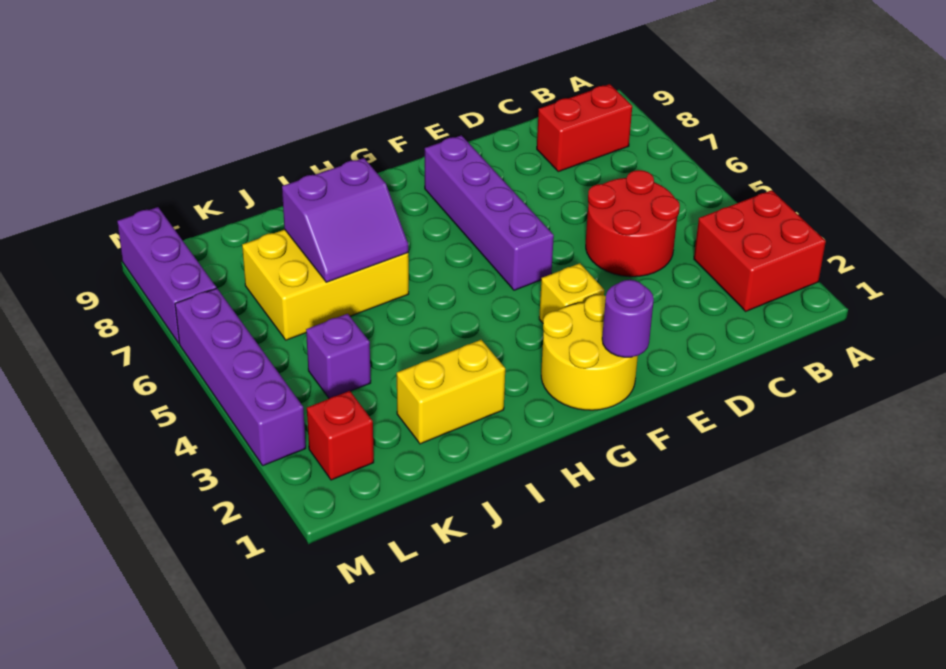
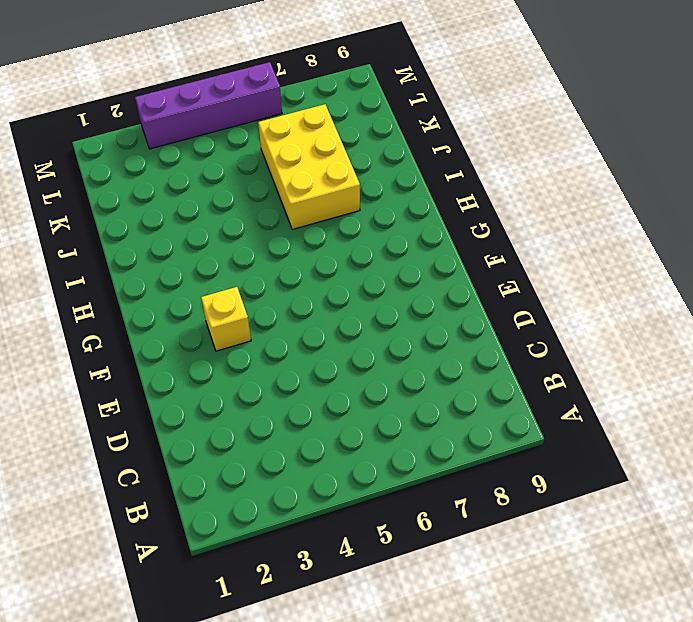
none -> red 2x2 brick [694,190,826,311]
none -> red 1x2 brick [537,84,632,172]
none -> red 2x2 round brick [586,170,680,277]

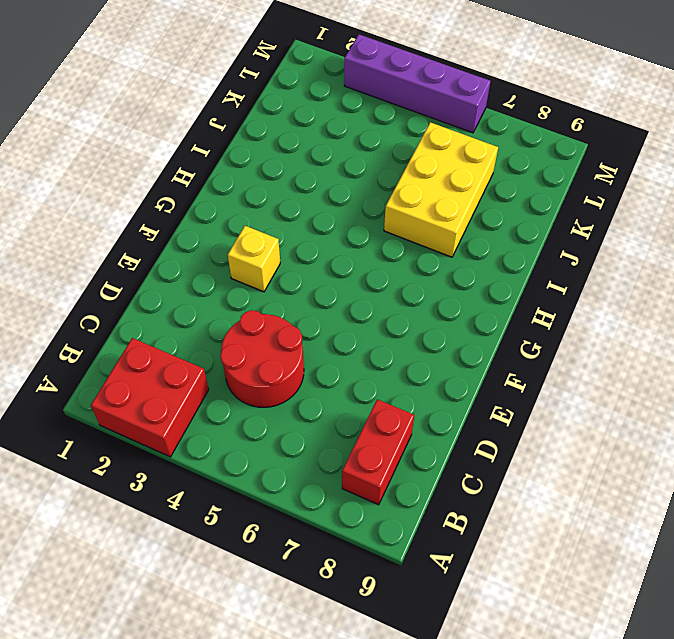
none -> yellow 2x2 round brick [541,295,638,410]
none -> purple 1x4 brick [425,135,554,290]
none -> yellow 1x2 brick [397,340,505,444]

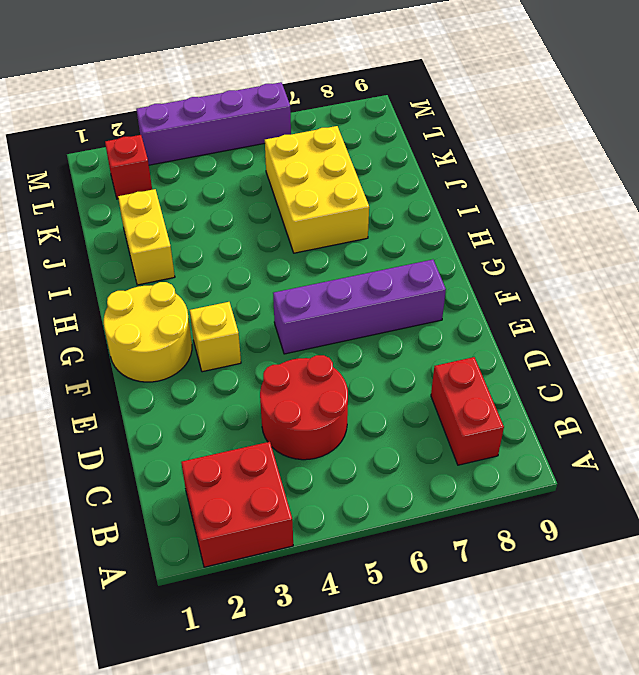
none -> purple 1x1 brick [306,314,371,398]
none -> purple 1x3 brick [117,207,216,343]
none -> purple 1x1 round brick [602,280,654,357]

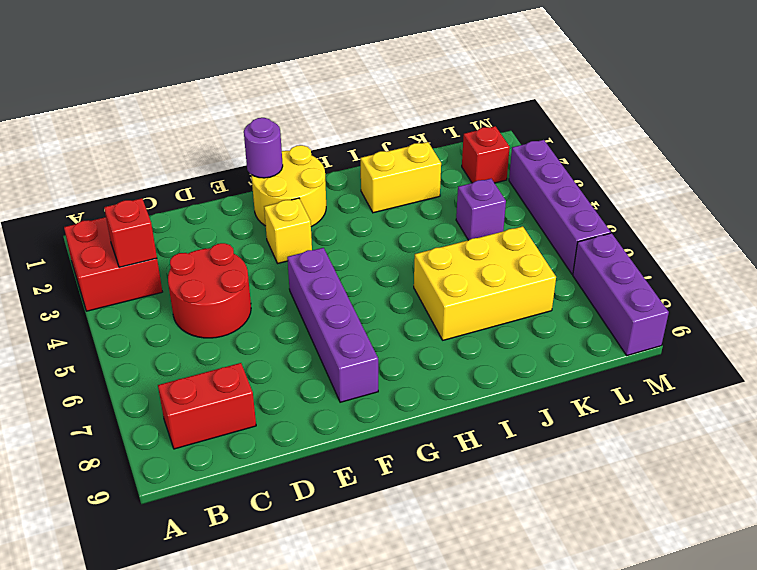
red 1x1 brick [104,198,157,267] -> none
none -> purple 2x2 slope [282,158,408,282]

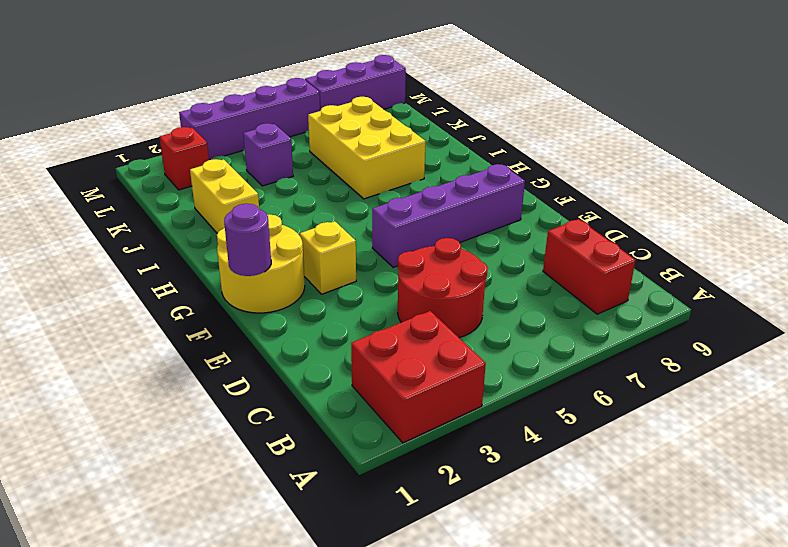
none -> purple 2x2 slope [282,158,408,282]

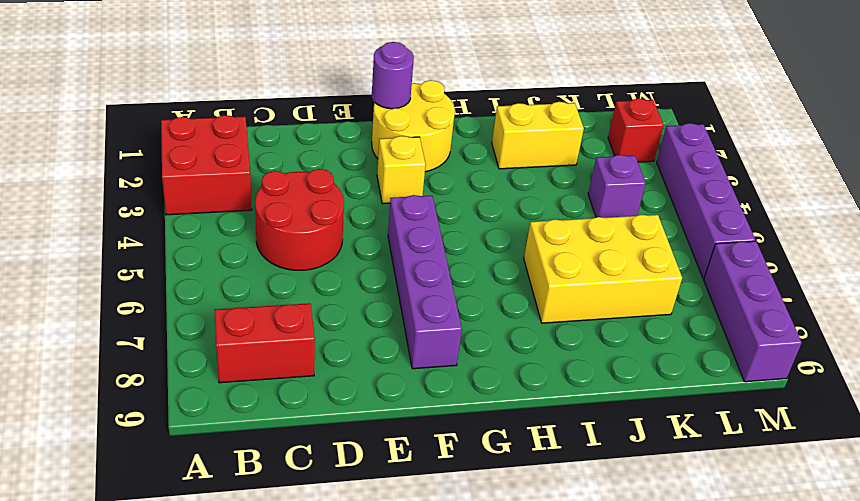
none -> purple 2x2 slope [282,158,408,282]

